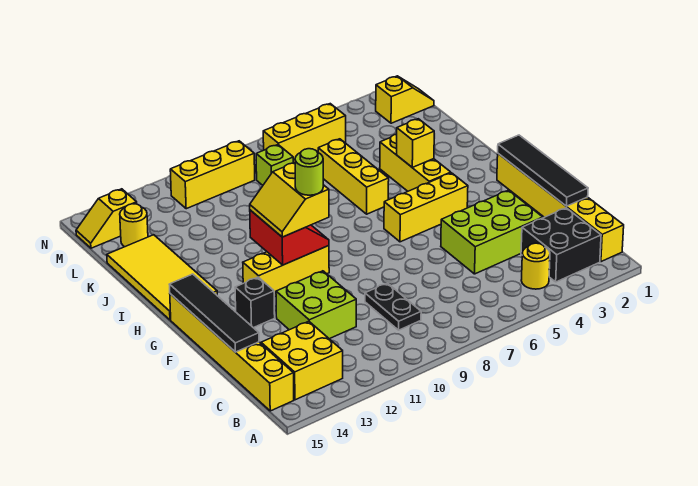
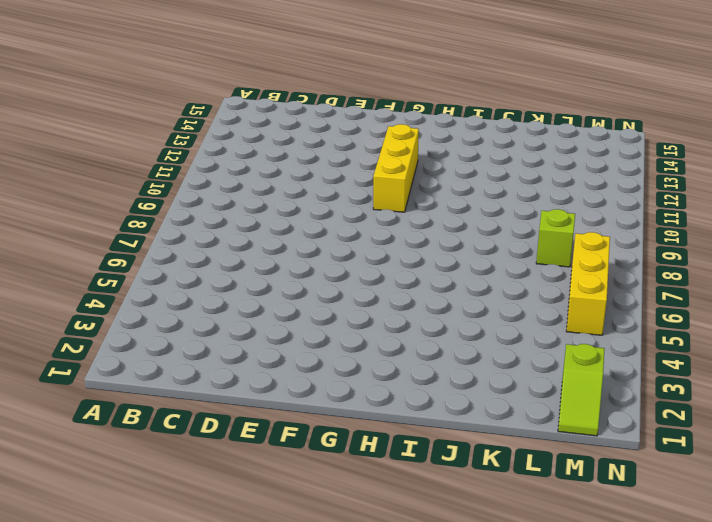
lime 1x2 slope [558,344,605,436] -> yellow 1x2 slope [376,76,434,123]
none -> yellow 1x6 brick [497,154,624,262]
none -> black 2x2 brick [521,208,601,282]
none -> yellow 1x1 round brick [521,243,550,289]

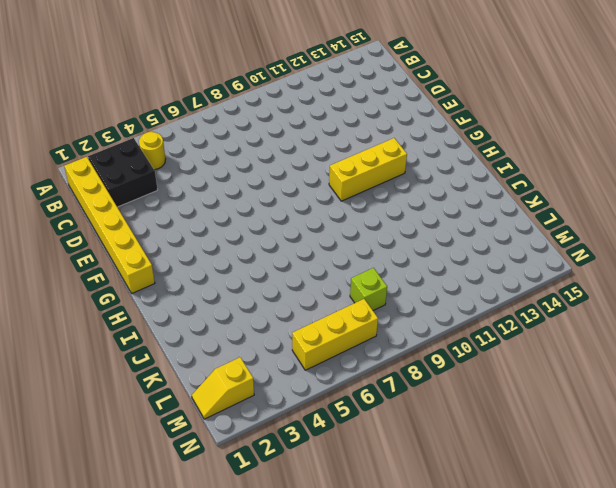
none -> yellow 2x2 brick [261,321,343,400]
none -> yellow 1x6 brick [170,294,294,411]
none -> black 1x2 plate [365,283,421,330]

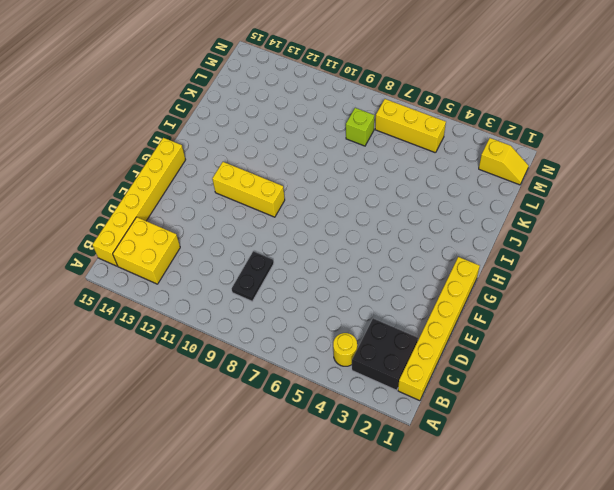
none -> lime 2x3 brick [441,190,543,274]
none -> lime 2x2 brick [276,271,356,339]
none -> black 1x1 brick [235,277,275,328]

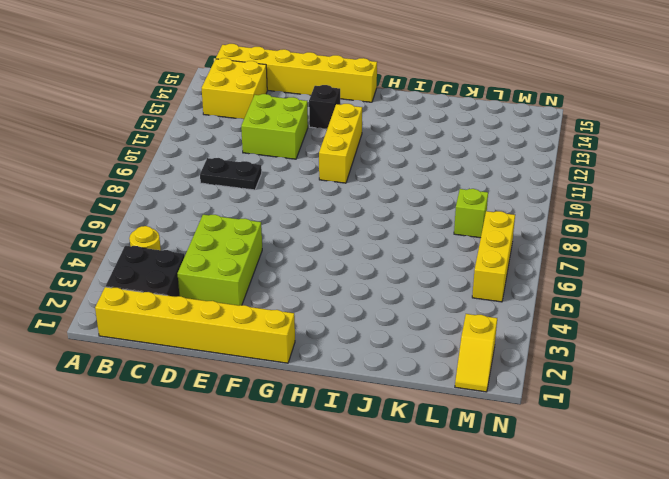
none -> yellow 1x3 brick [384,173,468,242]
none -> yellow 1x3 brick [380,134,451,191]
none -> yellow 2x4 tile [107,235,217,320]

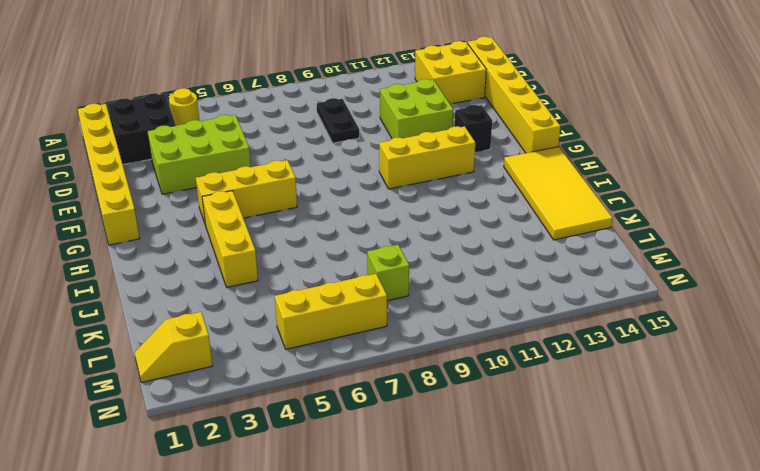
none -> yellow 1x3 brick [318,139,389,214]
none -> yellow 1x1 round brick [120,204,148,247]
none -> yellow 1x3 brick [170,141,255,209]

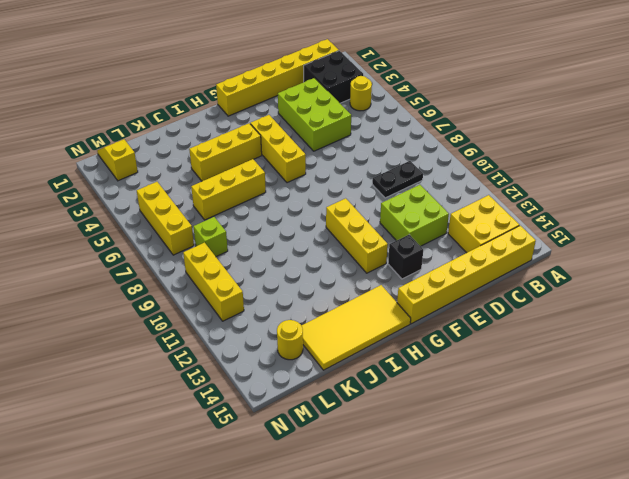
none -> yellow 1x2 slope [76,189,137,248]
none -> black 1x4 tile [498,135,588,206]
none -> black 1x4 tile [169,274,259,352]

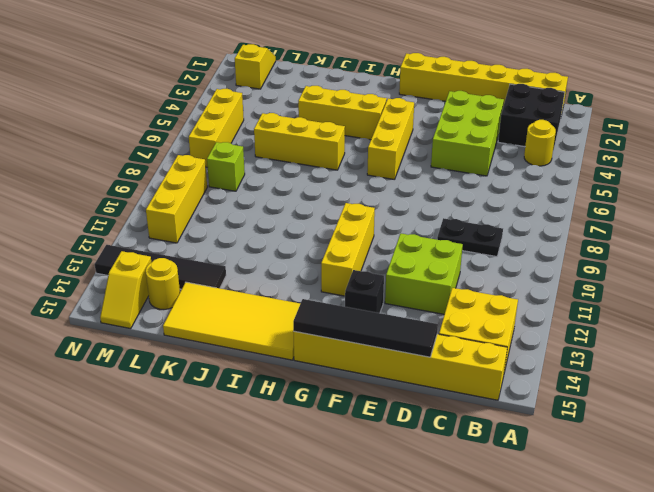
black 1x4 tile [95,245,226,289] -> black 1x4 tile moved to [498,135,588,206]
none -> red 2x2 slope [250,210,329,265]
none -> yellow 1x1 brick [397,119,434,167]
none -> yellow 2x2 slope [250,163,329,237]

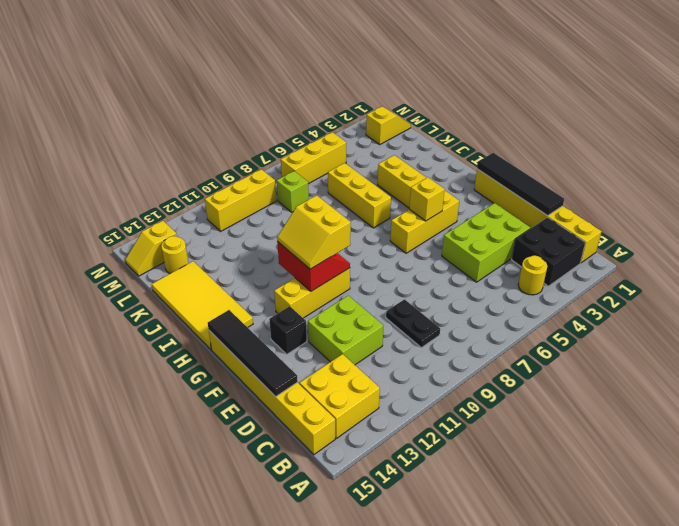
yellow 1x1 brick [409,177,445,221] -> yellow 1x1 brick moved to [397,119,434,167]
none -> lime 1x1 round brick [295,149,323,195]

